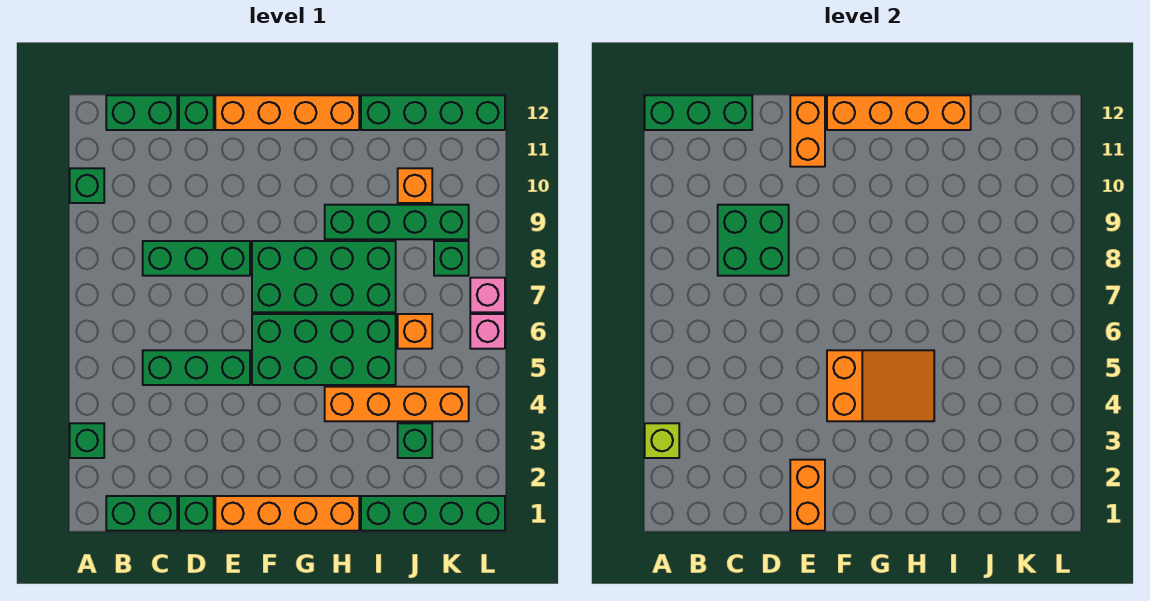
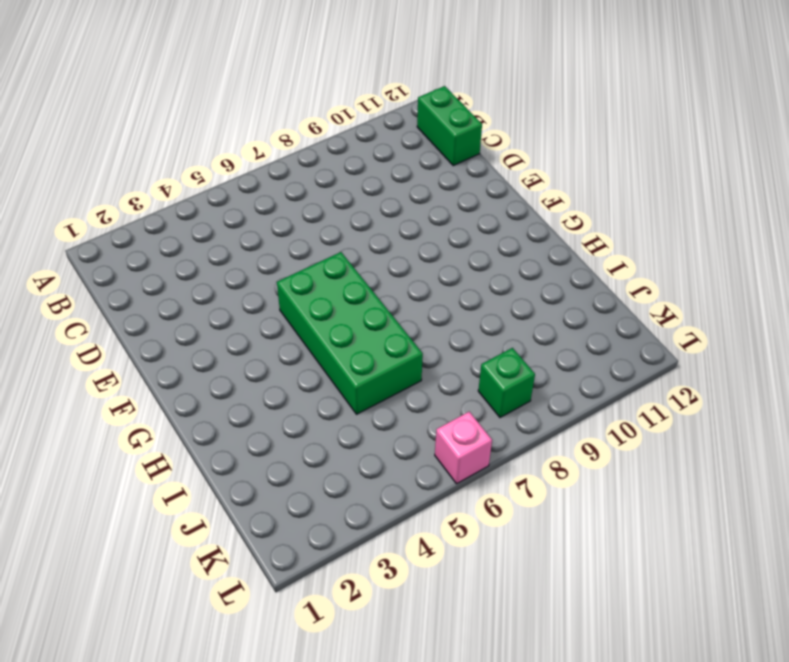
none -> green 1x1 brick [70,423,104,458]
none -> green 1x1 brick [70,168,104,203]
none -> green 1x2 brick [106,496,177,531]

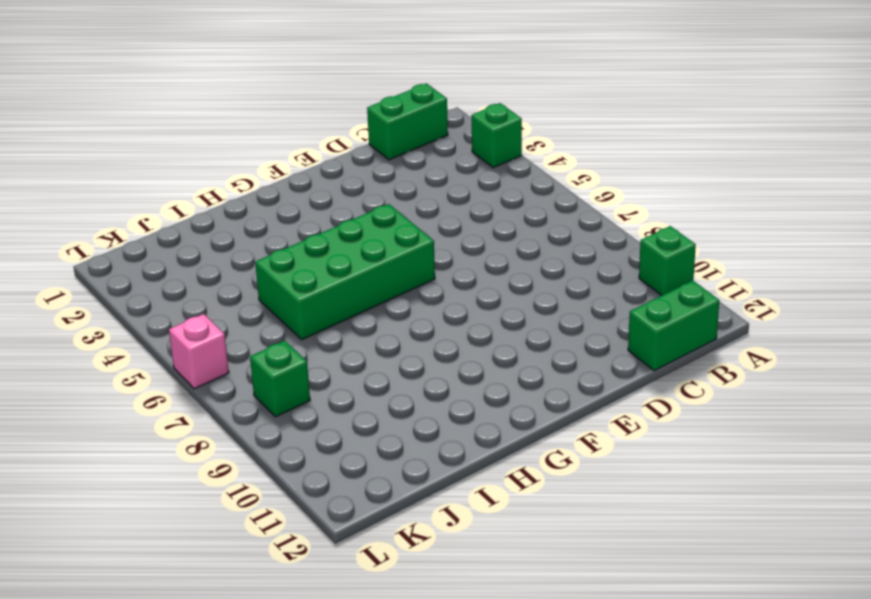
none -> green 1x3 brick [143,350,250,385]
none -> green 1x3 brick [143,241,250,276]
none -> green 1x1 brick [179,496,214,531]

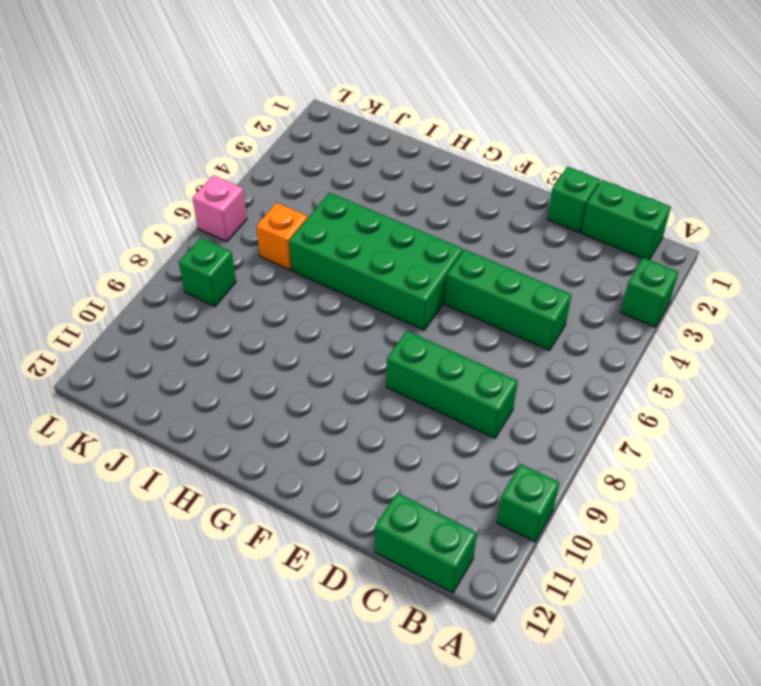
none -> green 1x1 brick [179,95,214,130]
none -> orange 1x4 brick [215,496,359,531]
none -> orange 1x4 brick [215,95,359,130]

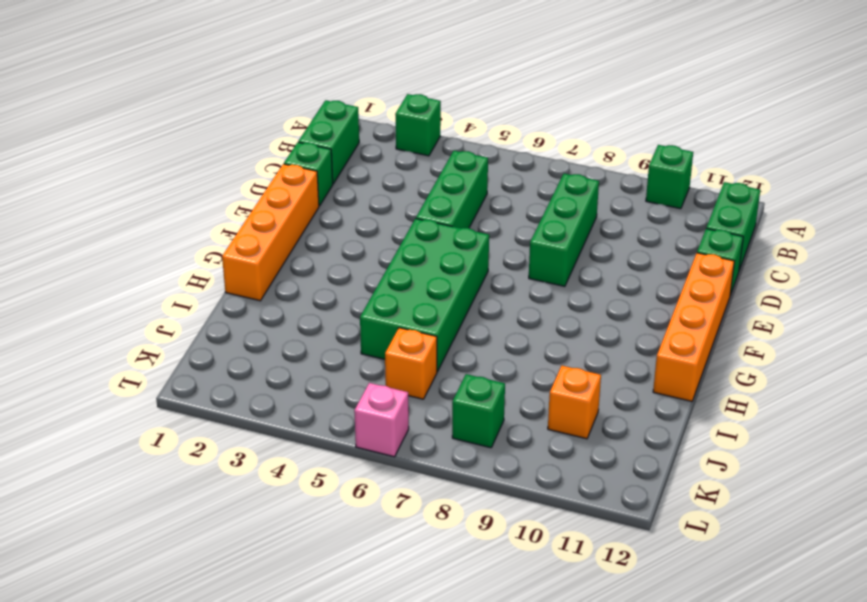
none -> green 2x4 brick [252,241,396,312]
none -> orange 1x4 brick [325,387,469,421]
none -> green 1x4 brick [325,205,469,239]

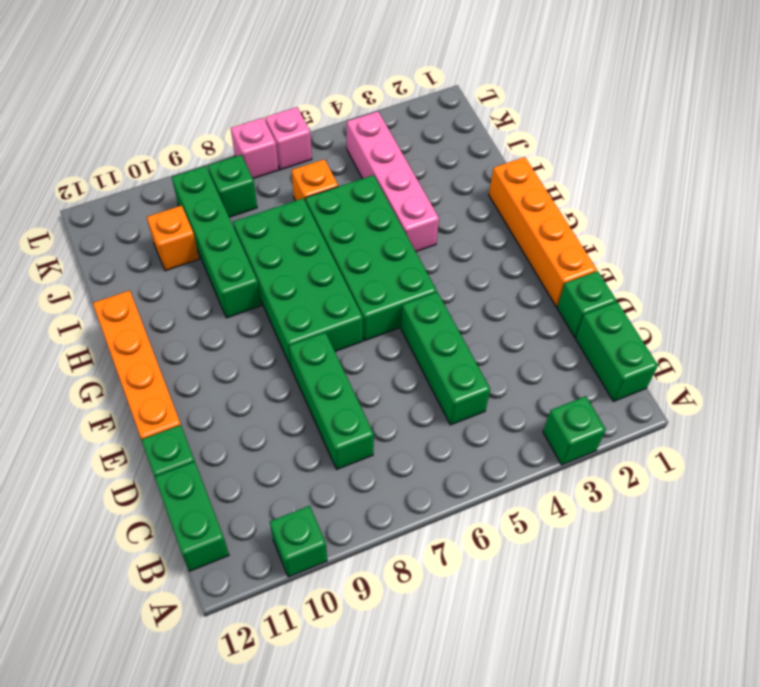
pink 1x4 brick [347,112,439,252] -> orange 1x4 brick [325,387,469,421]
none -> green 1x4 brick [361,496,505,531]
none -> green 1x4 brick [361,95,505,130]
none -> green 1x1 brick [398,423,432,458]

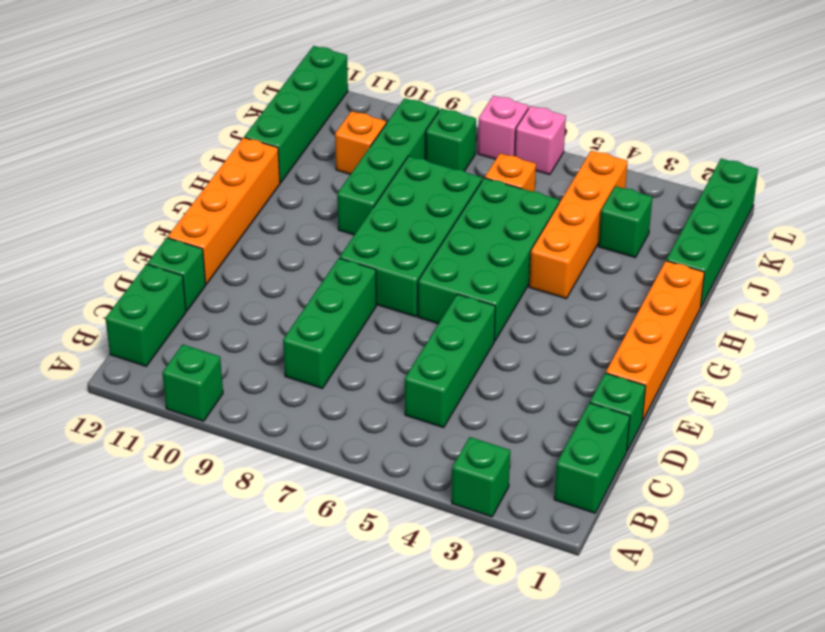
none -> lime 1x1 brick [645,423,679,458]
none -> green 1x3 brick [645,95,752,130]
none -> green 2x2 brick [718,205,789,276]

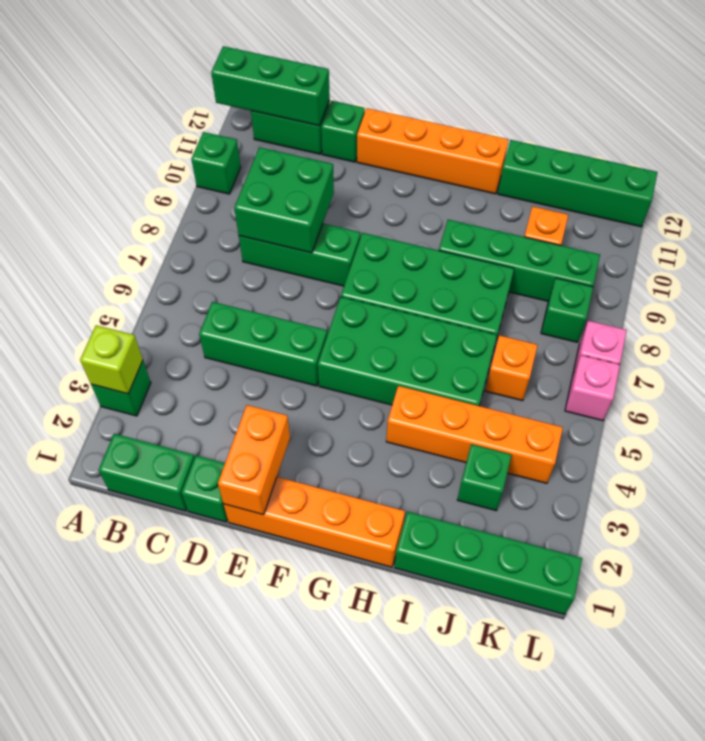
none -> orange 1x2 brick [790,95,825,167]
none -> orange 2x3 slope [827,350,934,421]
none -> orange 1x4 brick [827,95,971,130]

